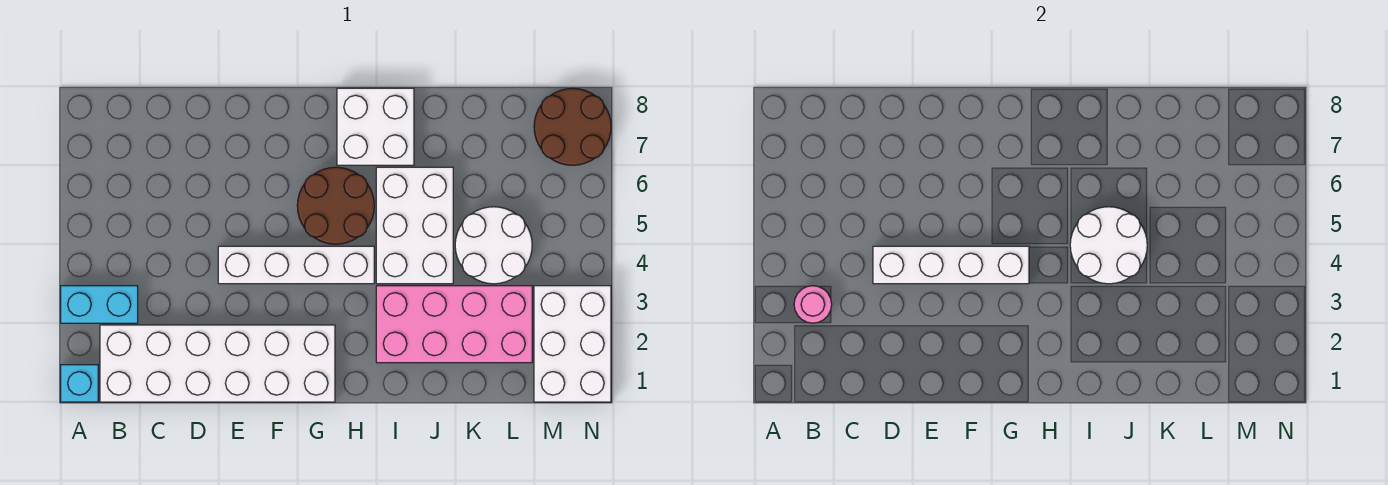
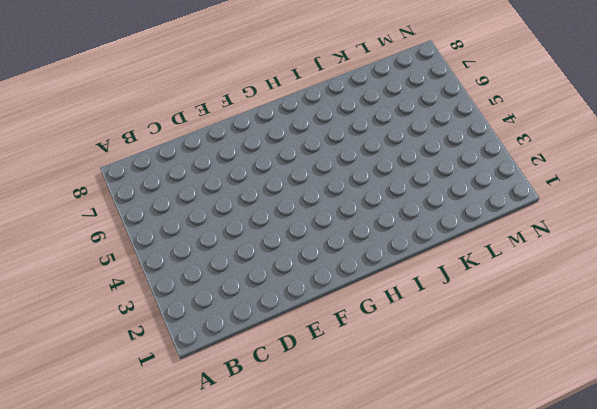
none -> cyan 1x1 brick [61,365,98,402]
none -> cyan 1x2 brick [61,286,138,323]
none -> white 2x6 brick [100,325,335,402]

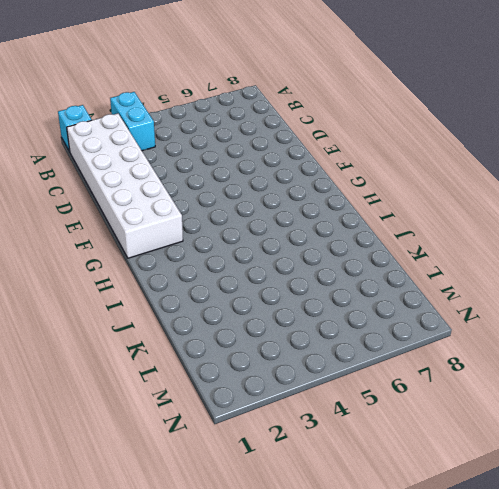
none -> white 1x4 brick [218,246,374,284]
none -> brown 2x2 round brick [297,167,374,244]
none -> white 2x2 brick [337,88,414,165]

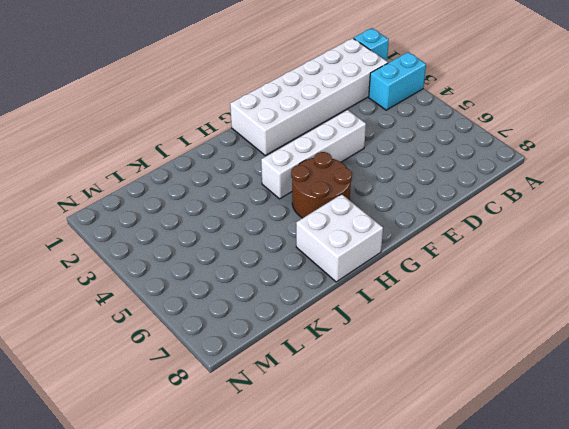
none -> pink 2x4 brick [376,286,532,363]
none -> white 2x3 brick [376,167,453,284]
none -> white 2x2 round brick [455,207,532,284]

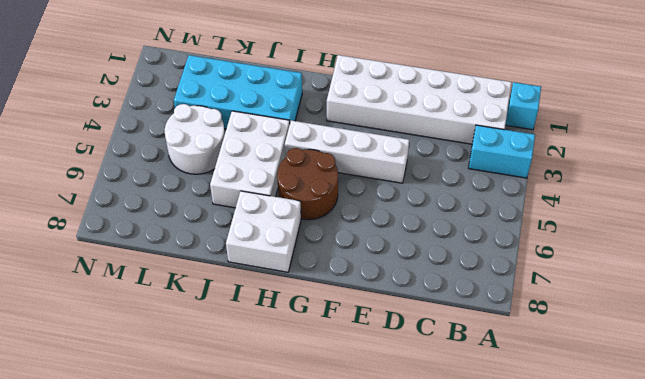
cyan 2x4 brick [174,55,302,129] -> pink 2x4 brick [376,286,532,363]
none -> white 2x3 brick [534,286,611,402]
none -> brown 2x2 round brick [534,88,611,165]
none -> pink 1x1 round brick [794,286,832,323]

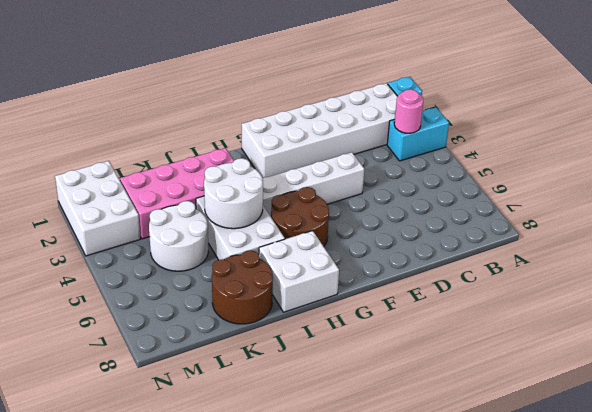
brown 2x2 round brick [212,250,273,324] -> brown 2x2 round brick moved to [534,88,611,165]
none -> white 1x4 brick [873,246,1029,284]

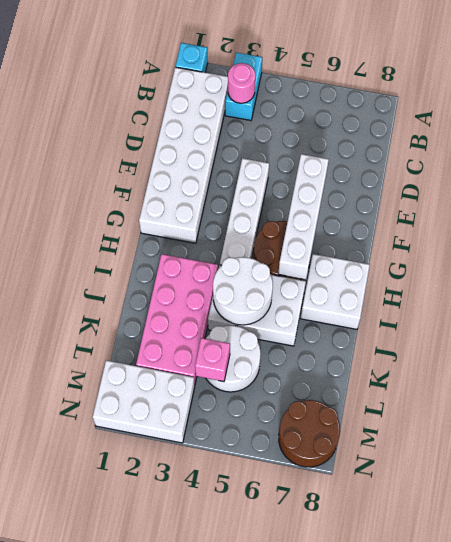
white 1x4 brick [278,154,329,279] -> white 1x4 brick moved to [873,246,1029,284]
pink 1x1 brick [195,338,230,381] -> none

